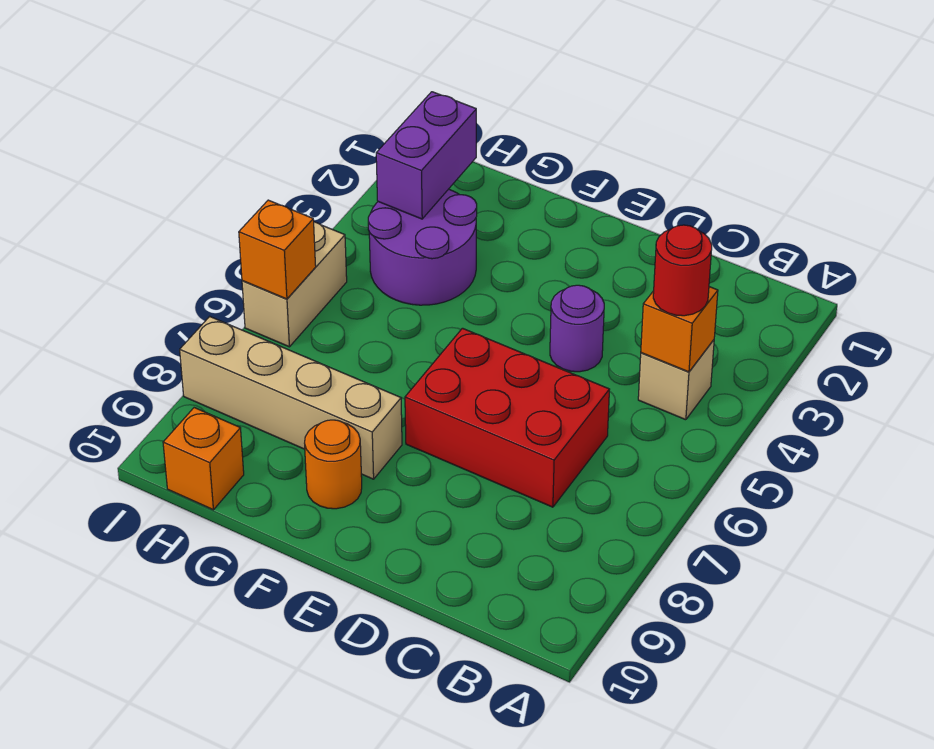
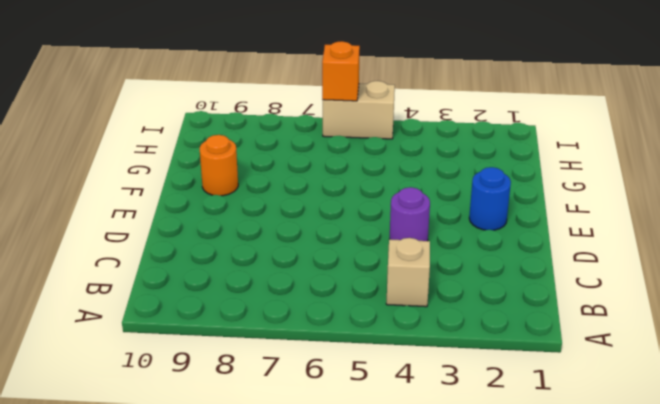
blue 1x1 round brick [469,167,511,230] -> none
none -> red 2x3 brick [405,328,610,507]
none -> tan 1x4 brick [180,317,402,479]
none -> purple 2x2 round brick [368,189,477,305]

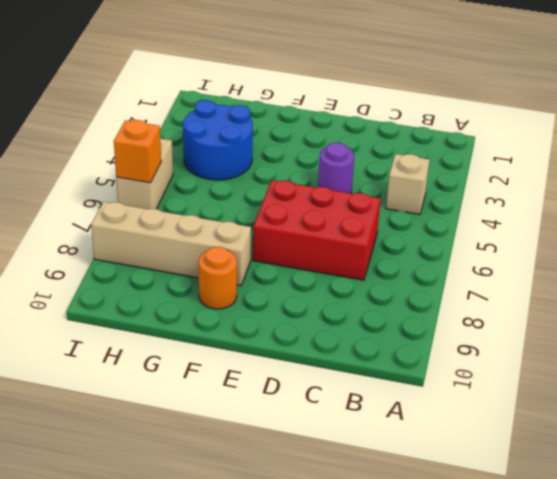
blue 2x2 round brick [183,100,253,180] -> purple 2x2 round brick [368,189,477,305]
none -> orange 1x1 brick [163,408,244,510]
none -> orange 1x1 brick [641,287,718,372]
none -> purple 1x2 brick [376,92,476,219]

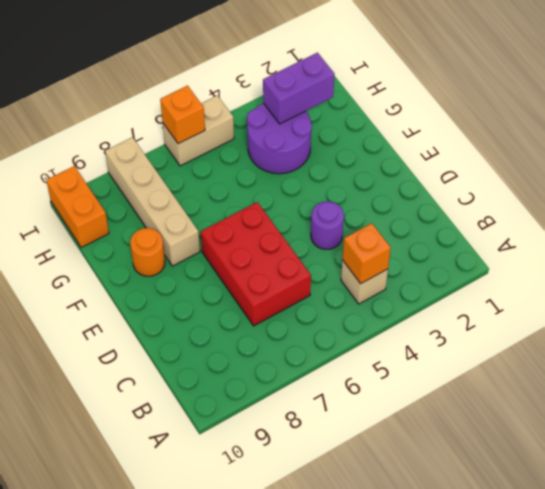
orange 1x2 brick [46,166,109,248] -> orange 1x1 brick [163,408,244,510]
none -> red 1x1 round brick [653,225,712,316]

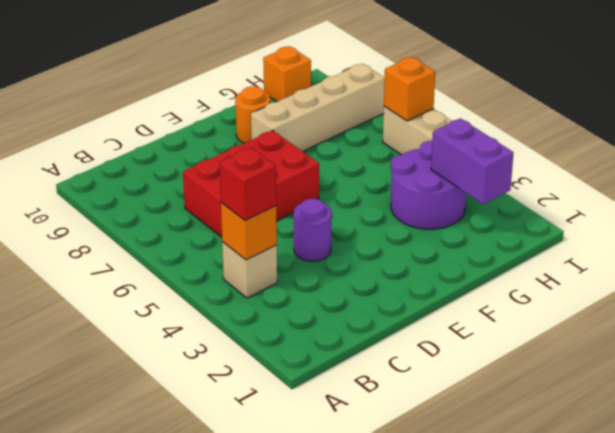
red 1x1 brick [219,148,276,221] -> red 1x1 round brick [653,225,712,316]

